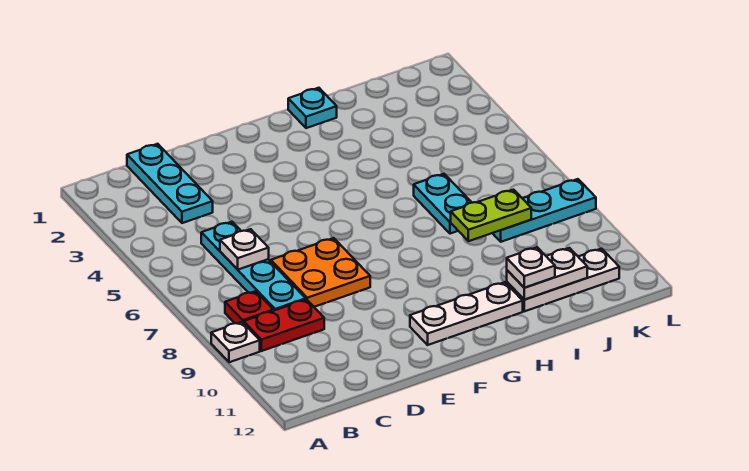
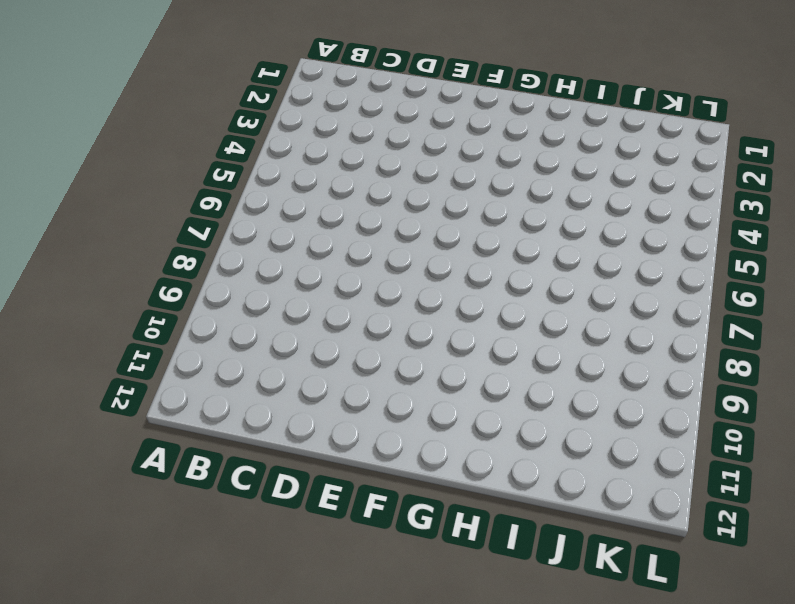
none -> white 1x1 plate [211,322,260,362]
none -> red 1x1 plate [225,291,273,323]
none -> red 1x2 plate [244,299,324,351]

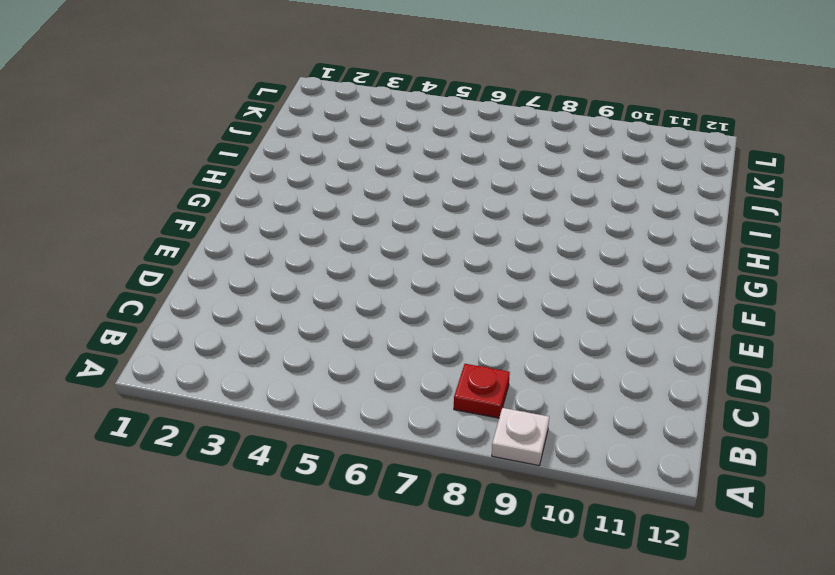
none -> red 1x2 plate [244,299,324,351]
none -> cyan 1x3 plate [127,144,213,223]
none -> cyan 1x4 plate [201,222,306,311]

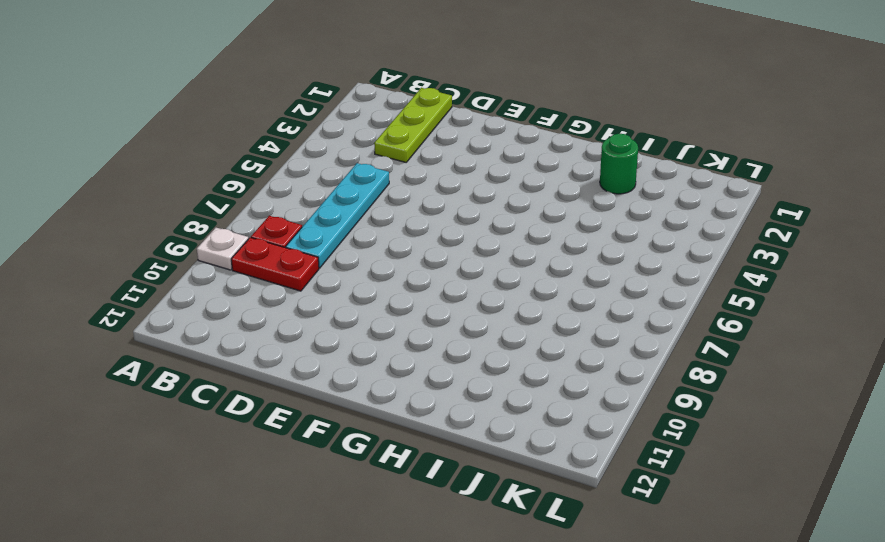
lime 1x3 plate [374,88,452,162] -> cyan 1x3 plate [127,144,213,223]
green 1x1 round brick [600,134,638,194] -> none
none -> orange 2x2 plate [271,238,370,307]
none -> white 1x3 plate [410,282,523,345]
none -> cyan 1x1 plate [288,88,337,128]

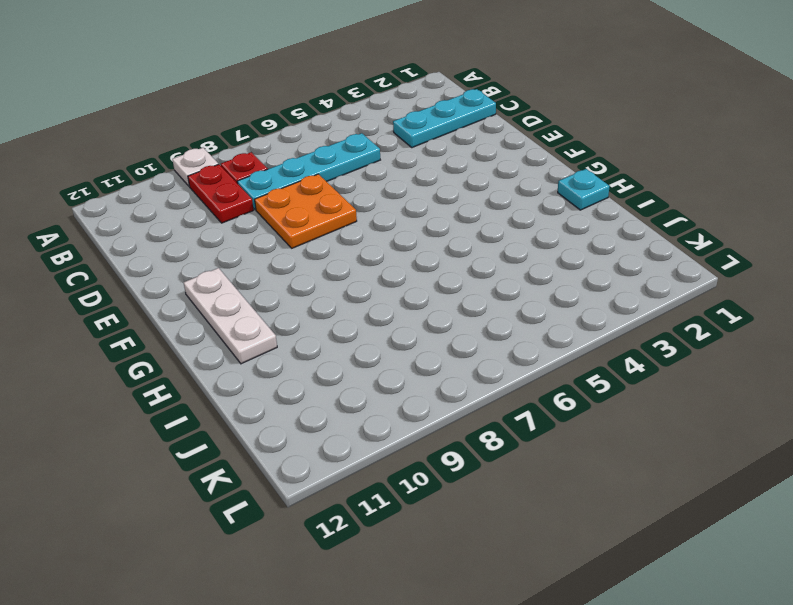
none -> cyan 1x2 plate [414,174,472,234]
none -> white 1x3 plate [506,249,619,311]
none -> cyan 1x3 plate [493,179,596,242]

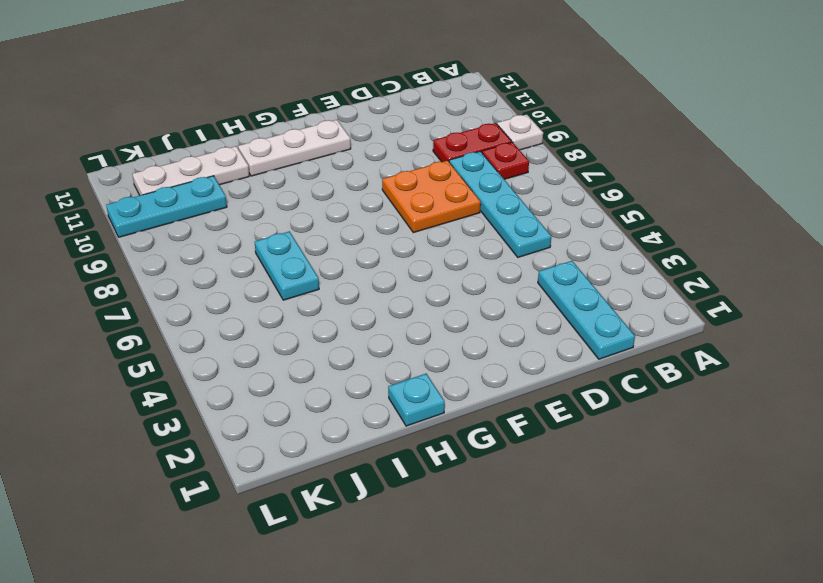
cyan 1x3 plate [106,176,227,237] -> cyan 1x3 plate moved to [493,179,596,242]
none -> white 1x1 plate [220,229,269,270]
none -> lime 1x2 plate [451,190,531,241]
none -> white 1x2 plate [507,248,587,300]

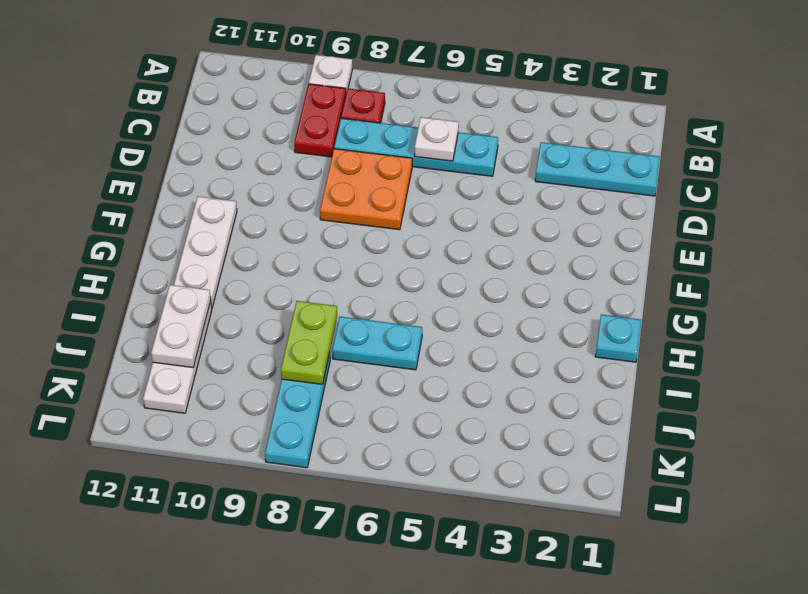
none -> white 1x1 plate [507,247,555,288]

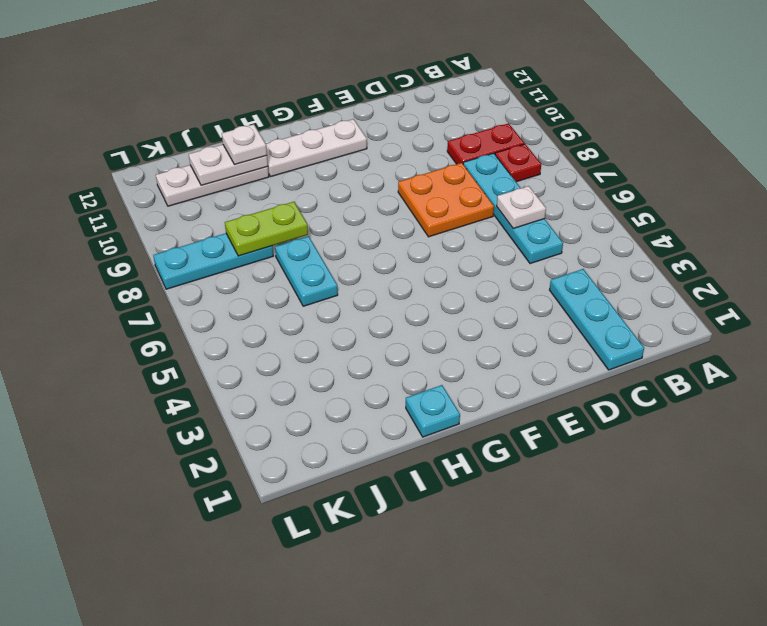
none -> white 1x1 plate [211,322,260,362]

